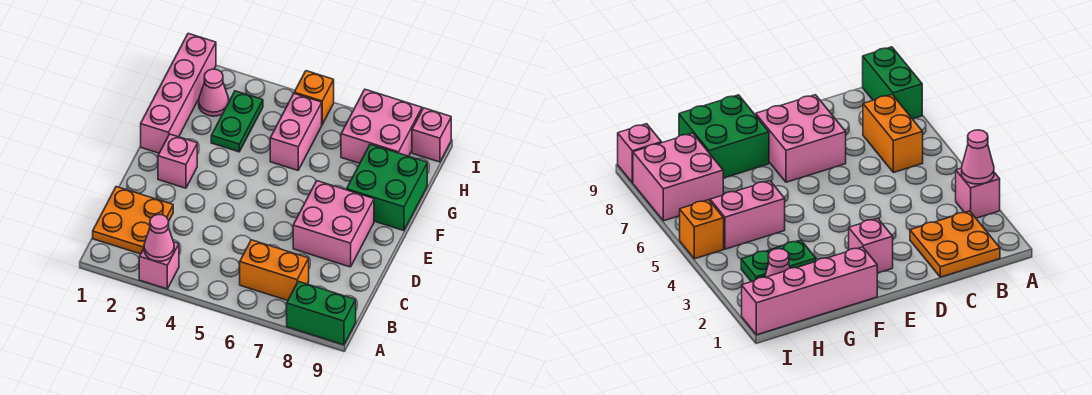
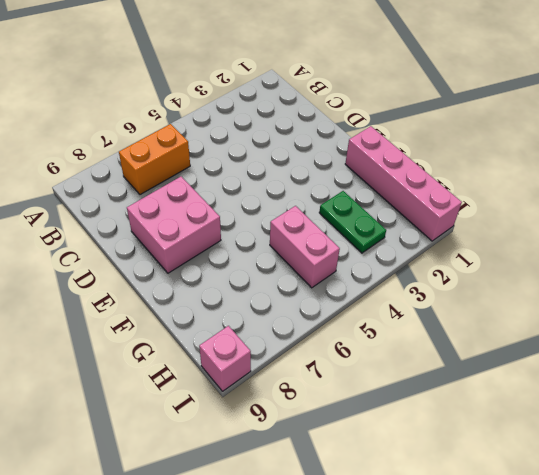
none -> pink 1x1 brick [139,242,179,289]
none -> green 1x2 brick [287,281,356,345]
none -> orange 2x2 plate [93,187,173,254]

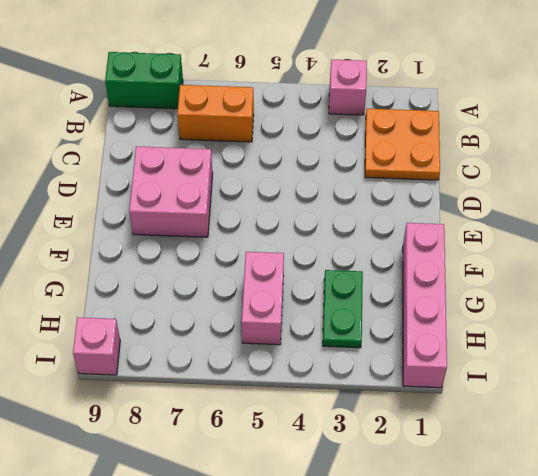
none -> pink 1x1 brick [158,134,197,188]
none -> green 2x2 brick [347,144,427,231]
none -> pink 1x1 cone [199,69,229,116]

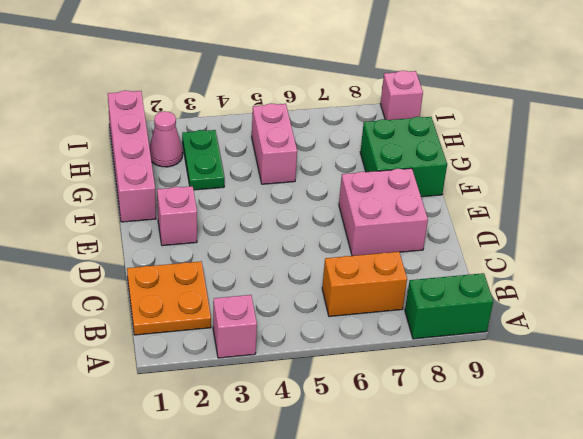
none -> pink 2x2 brick [341,89,422,163]
none -> orange 1x1 brick [294,71,334,124]
none -> pink 1x1 cone [144,214,174,261]

